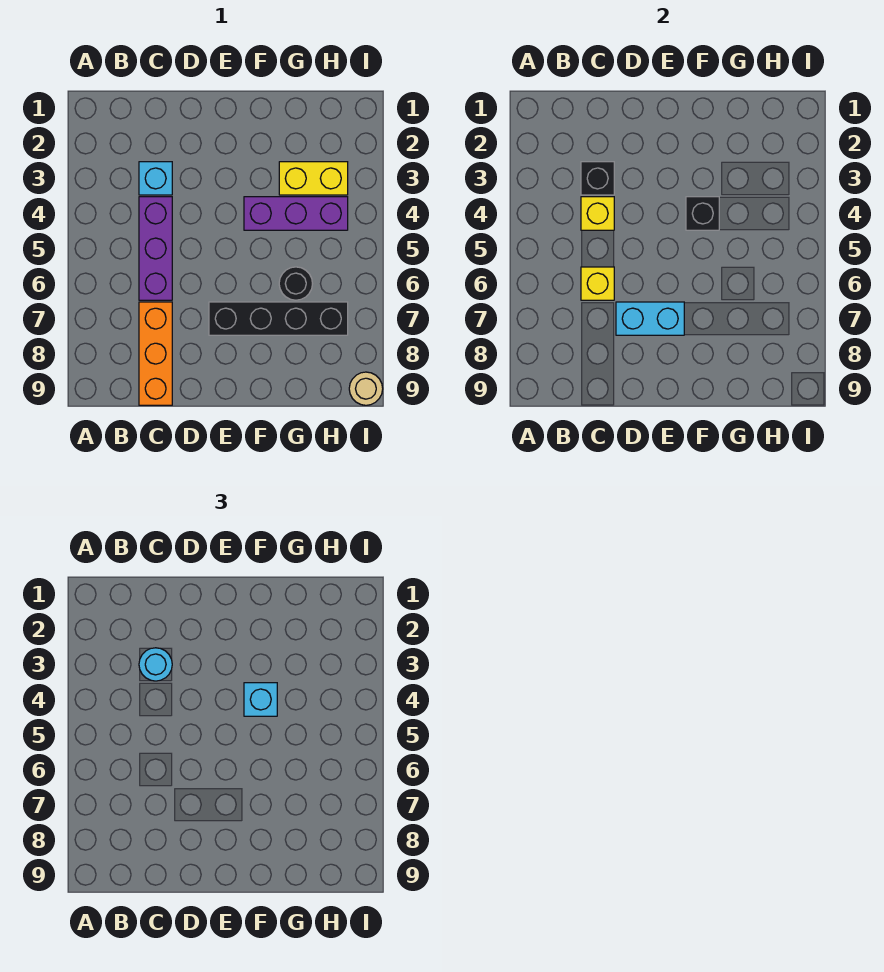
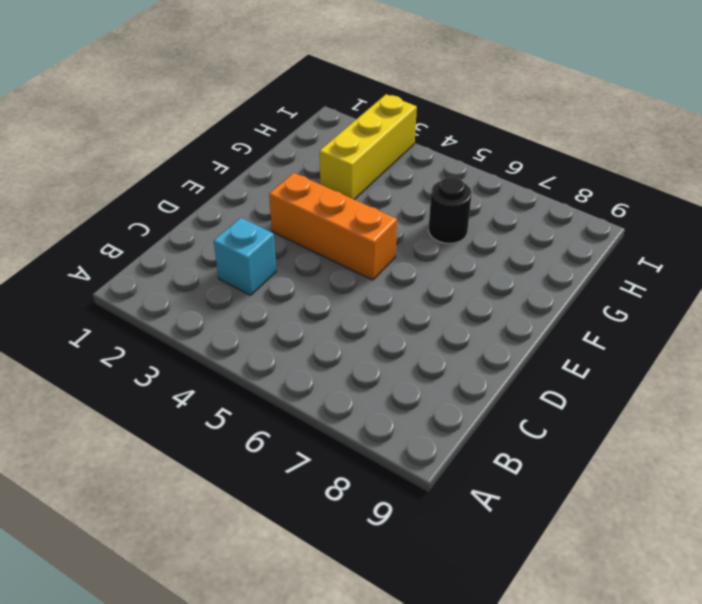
orange 1x3 brick [269,173,397,280] -> orange 1x3 brick moved to [139,302,172,405]
yellow 1x3 brick [320,94,417,199] -> yellow 1x2 brick [279,162,348,195]
none -> purple 1x3 brick [139,197,172,300]
none -> black 1x4 brick [209,302,348,335]
none -> purple 1x3 brick [244,197,348,230]

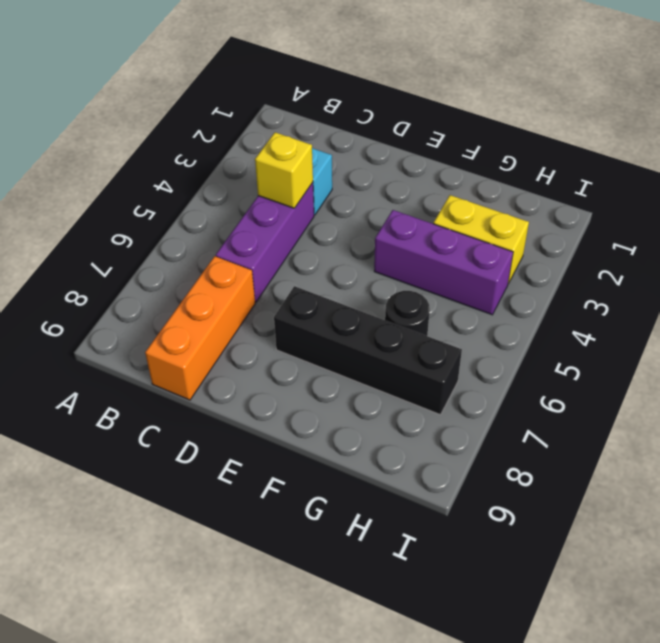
none -> tan 1x1 round brick [349,372,383,405]
none -> black 1x1 brick [581,162,614,195]
none -> yellow 1x1 brick [581,267,614,300]

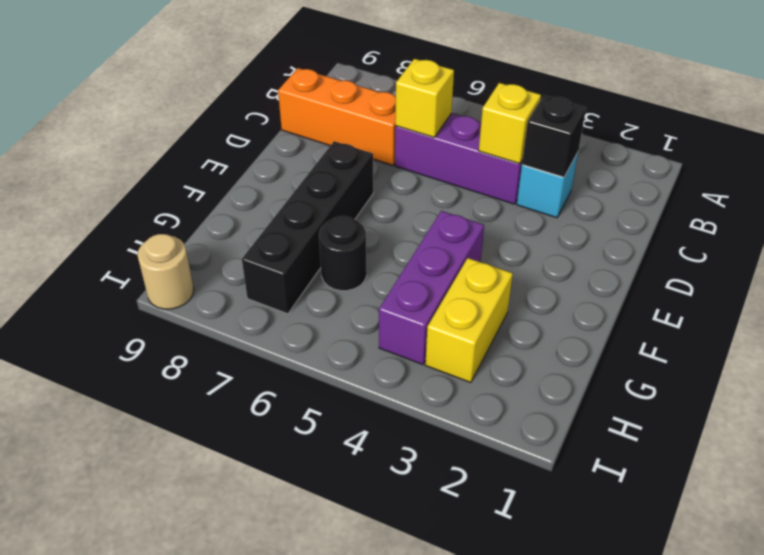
none -> cyan 1x2 brick [616,302,684,335]
none -> black 1x1 brick [686,197,719,230]
none -> cyan 1x1 round brick [139,648,172,681]

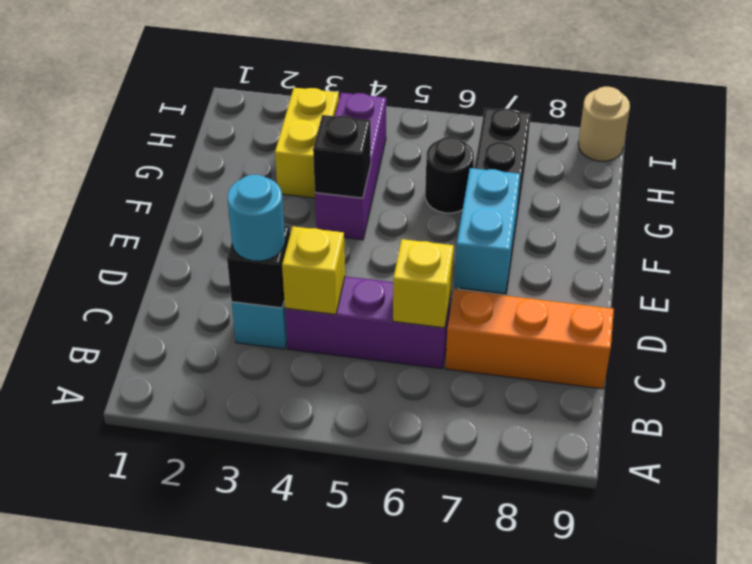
none -> cyan 1x1 brick [244,683,277,716]

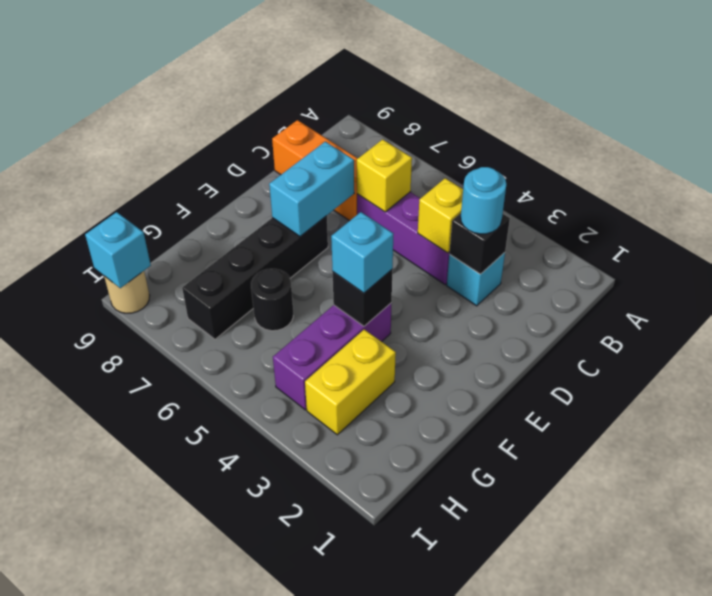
cyan 1x1 brick [85,212,151,288] -> none

